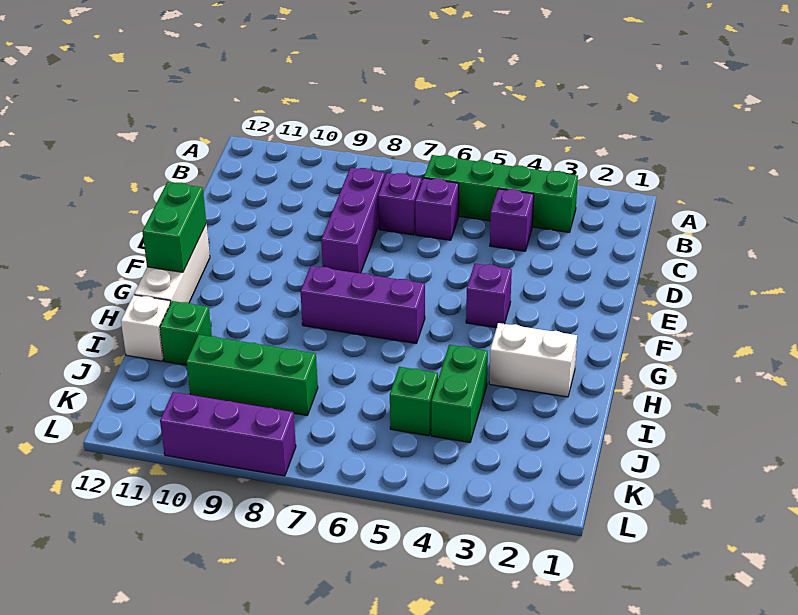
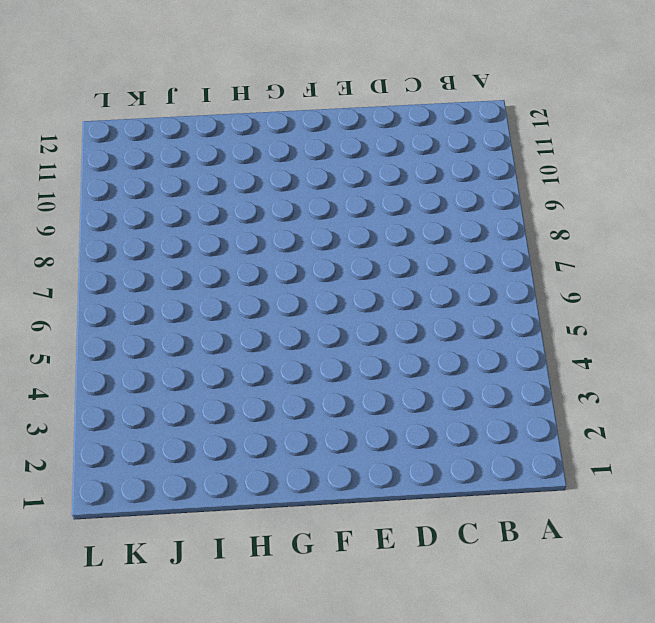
none -> green 1x4 brick [424,155,578,232]
none -> purple 1x1 brick [490,189,534,251]
none -> purple 1x1 brick [415,178,459,240]

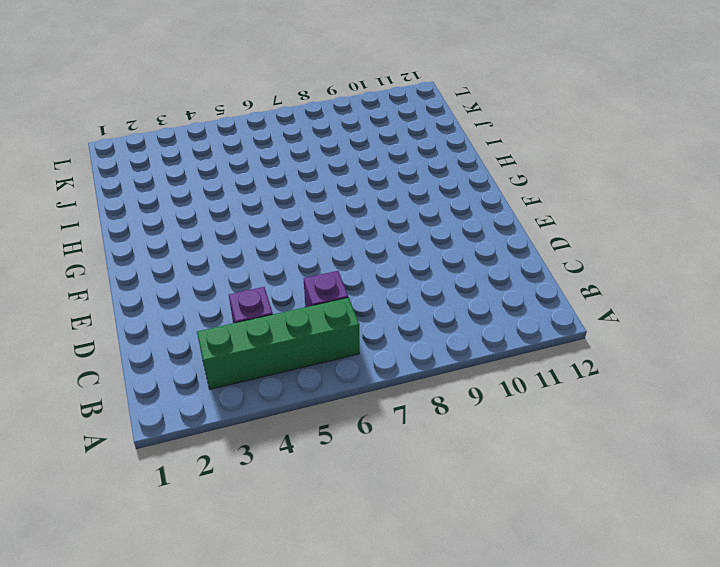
none -> purple 1x1 brick [378,173,422,235]
none -> purple 1x3 brick [321,168,385,273]
none -> purple 1x1 brick [466,264,512,328]

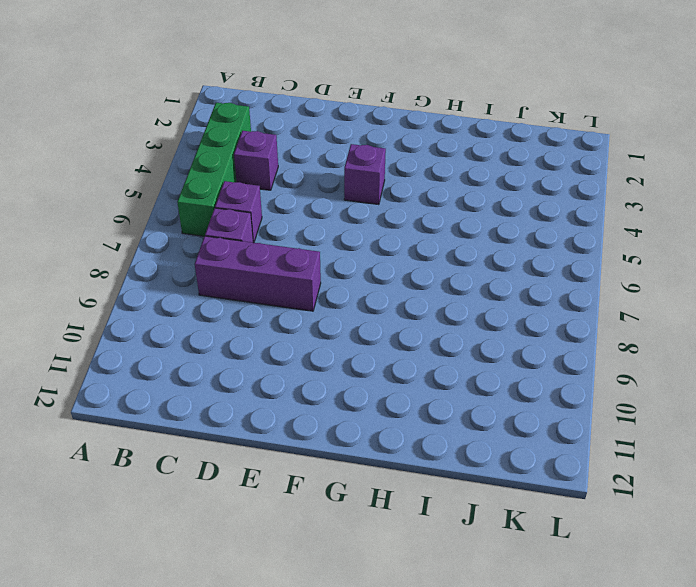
none -> white 1x3 brick [134,224,210,304]
none -> purple 1x3 brick [300,266,425,343]
none -> white 1x2 brick [489,323,577,397]

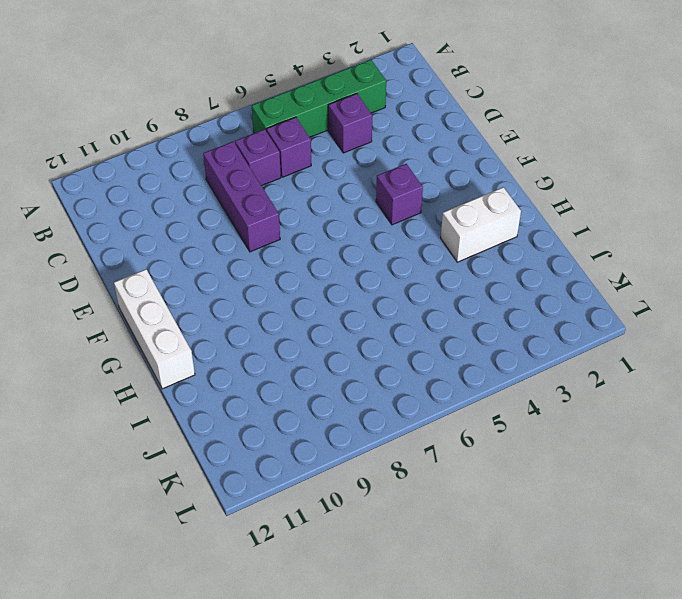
none -> purple 1x3 brick [300,266,425,343]
none -> green 1x2 brick [431,345,488,443]
none -> green 1x1 brick [160,301,212,365]

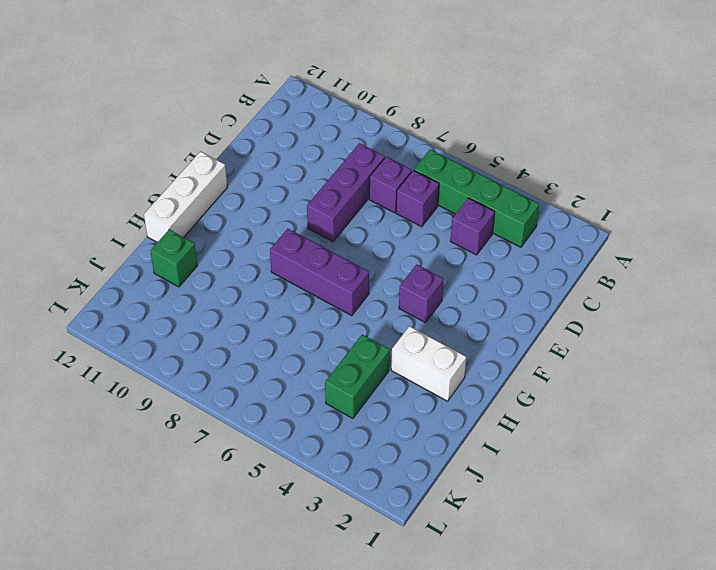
none -> white 1x1 brick [121,295,170,361]
none -> green 1x1 brick [390,367,438,436]
none -> green 1x3 brick [186,335,318,415]

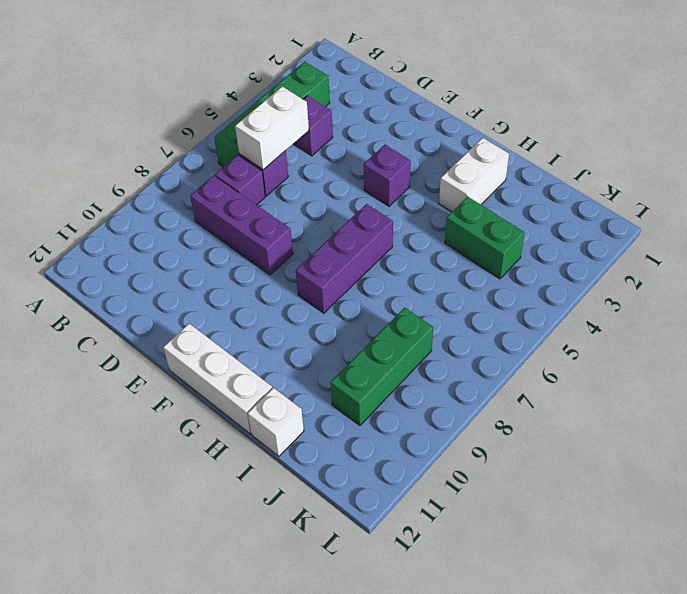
white 1x2 brick [235,86,309,170] -> none
none -> green 1x1 brick [160,301,212,365]
none -> green 1x1 brick [390,367,438,436]
none -> purple 1x3 brick [160,392,296,476]

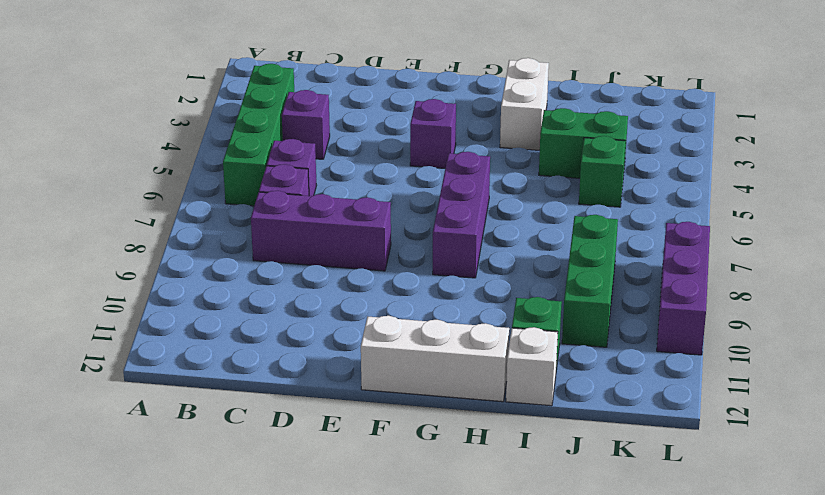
none -> green 1x2 brick [142,182,206,272]

